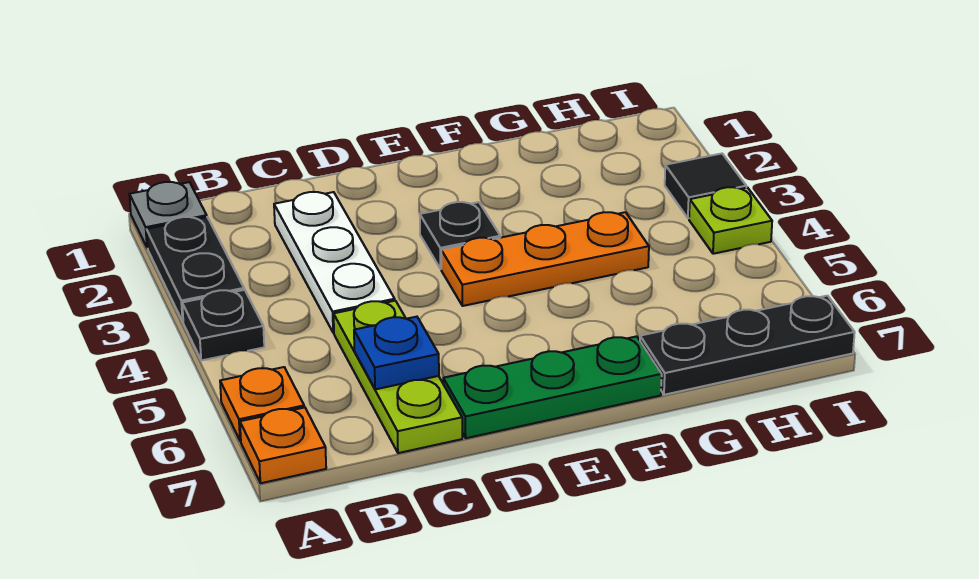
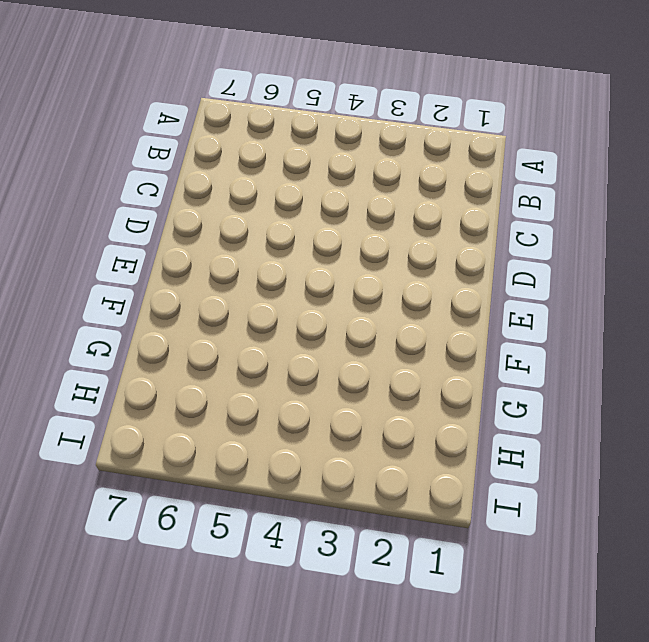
none -> grey 1x1 plate [129,182,207,248]
none -> black 1x2 plate [147,217,244,321]
none -> black 1x1 plate [182,290,264,360]

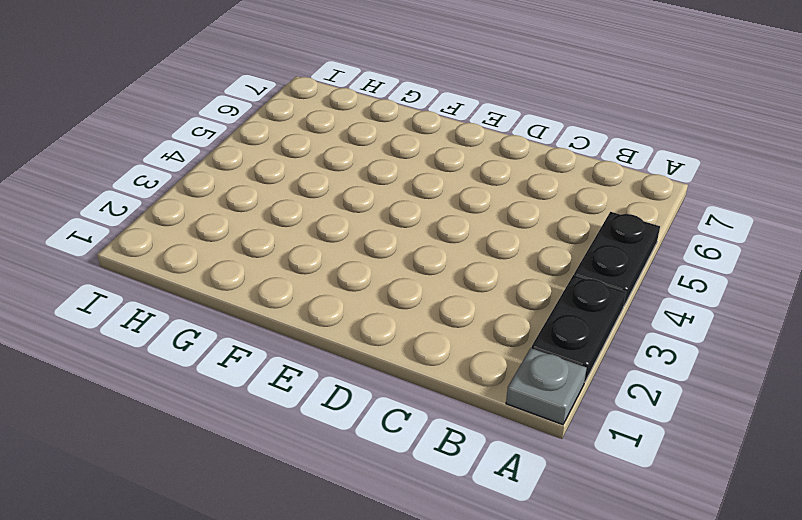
black 1x2 plate [574,212,660,305] -> black 1x1 plate [182,290,264,360]
none -> orange 1x1 plate [220,367,304,441]
none -> orange 1x1 plate [240,407,326,483]
none -> white 1x3 plate [274,192,395,333]

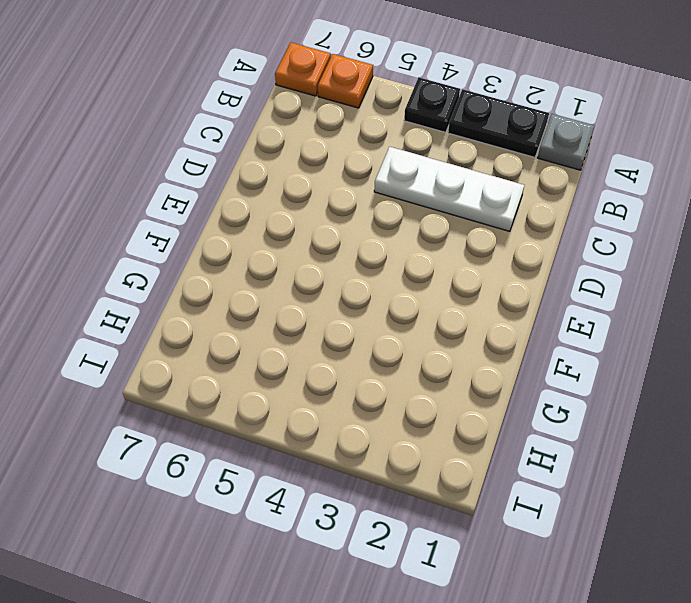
none -> lime 1x3 plate [334,301,462,453]
none -> green 1x3 plate [443,336,662,438]
none -> black 1x1 plate [420,202,500,269]

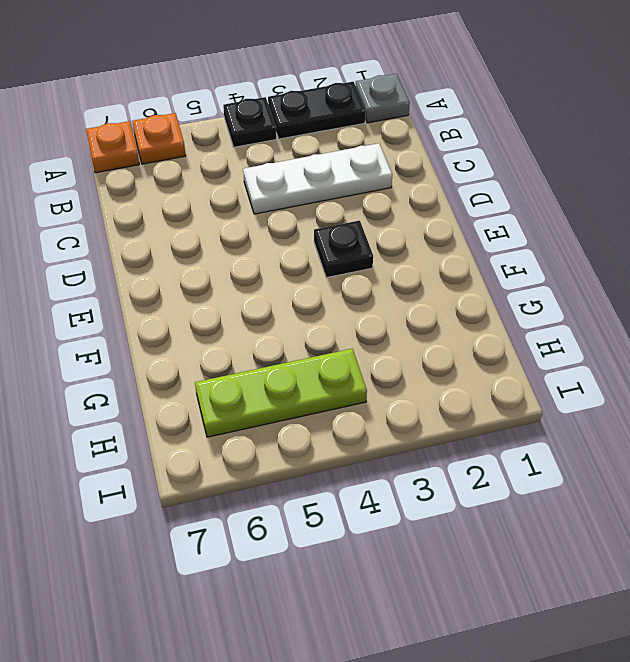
lime 1x3 plate [195,349,367,437] -> lime 1x3 plate moved to [334,301,462,453]
none -> green 1x3 plate [443,336,662,438]
none -> orange 1x3 plate [441,212,649,306]
none -> black 1x3 plate [640,296,855,395]

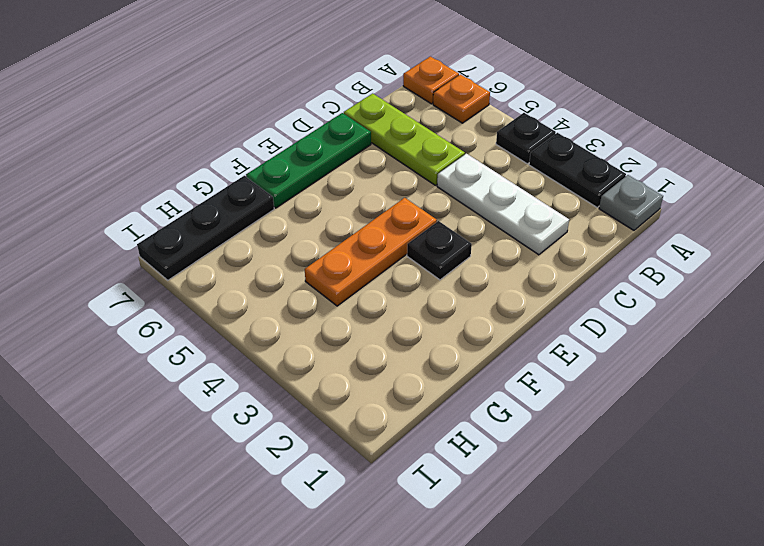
none -> black 1x1 tile [665,154,746,218]
none -> lime 1x1 plate [689,187,772,254]
none -> blue 1x1 plate [354,317,439,389]

